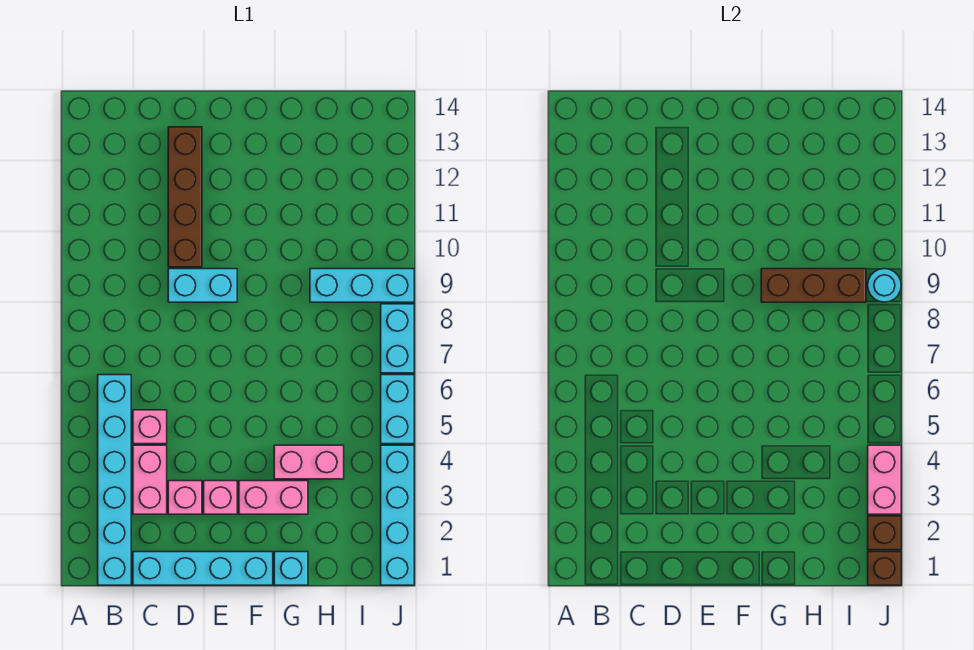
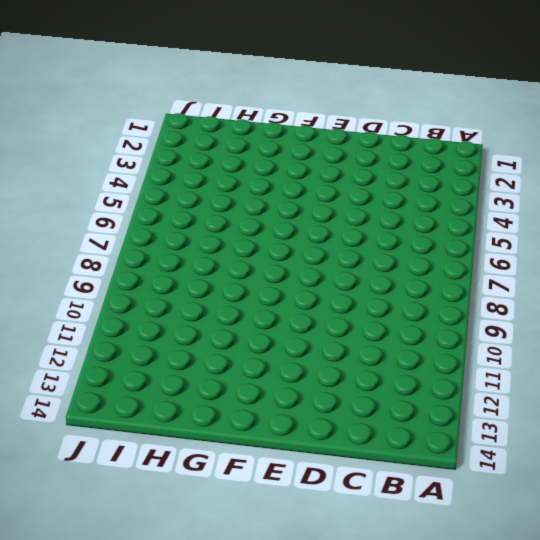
none -> cyan 1x6 brick [98,375,131,585]
none -> cyan 1x4 brick [133,552,273,585]
none -> pink 1x2 brick [133,445,167,514]

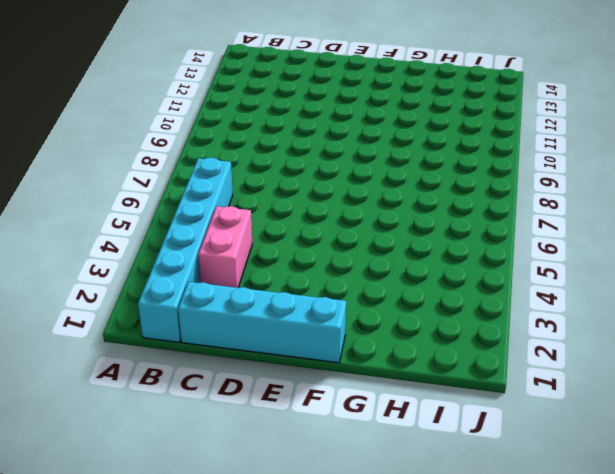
none -> pink 1x1 brick [133,410,167,444]
none -> pink 1x1 brick [168,481,202,514]
none -> cyan 1x2 brick [168,269,237,302]

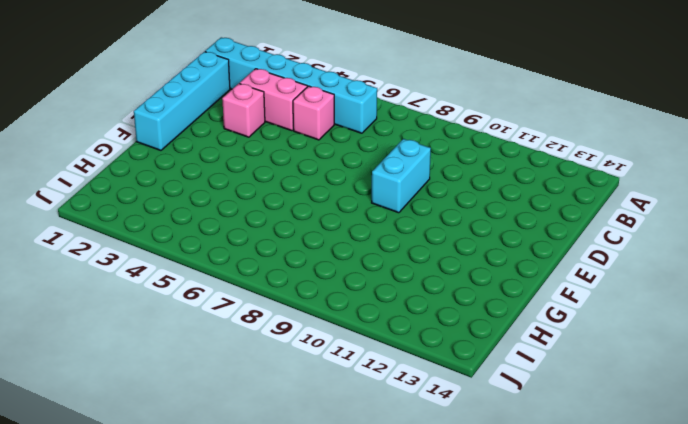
none -> brown 1x4 brick [168,127,202,267]
none -> pink 1x1 brick [204,481,237,514]
none -> pink 1x2 brick [239,481,308,514]

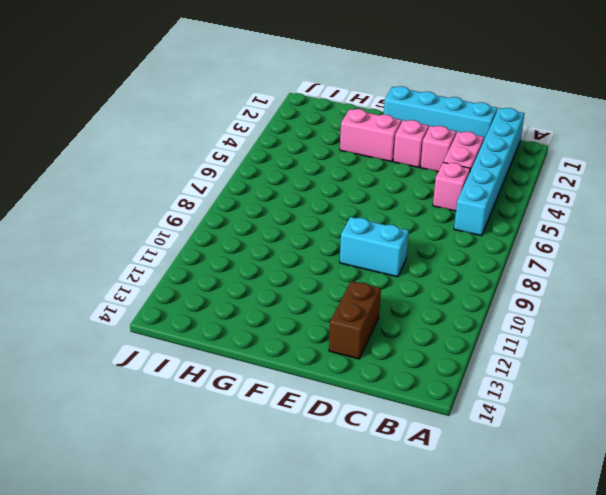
brown 1x2 brick [329,281,381,359] -> brown 1x4 brick [168,127,202,267]
none -> cyan 1x1 brick [274,552,308,585]
none -> pink 1x2 brick [274,445,344,479]
none -> cyan 1x3 brick [310,269,414,302]

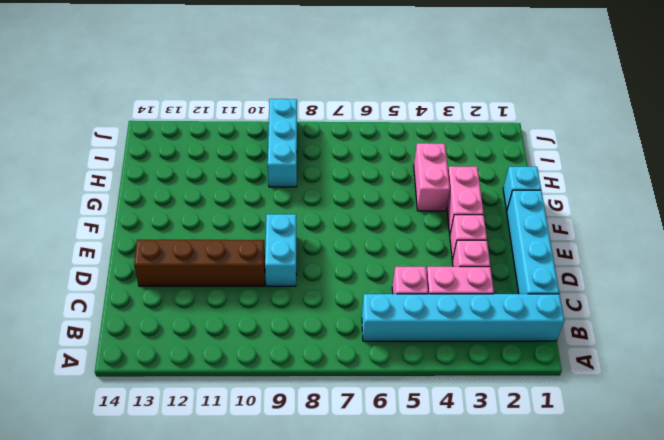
none -> cyan 1x4 brick [381,445,414,585]
none -> cyan 1x2 brick [381,375,414,444]
none -> cyan 1x2 brick [381,304,414,373]

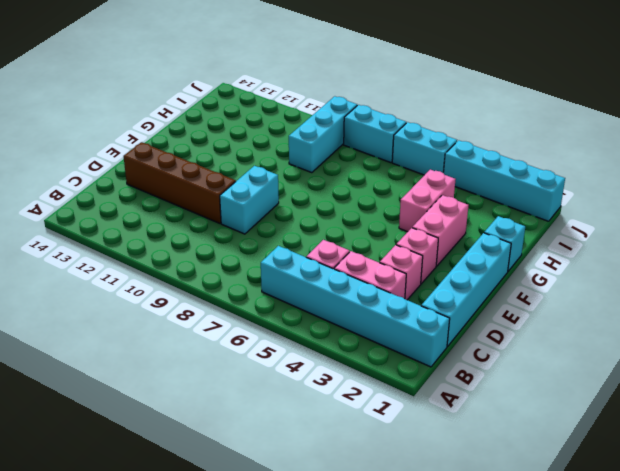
none -> brown 1x3 brick [761,269,866,302]
none -> brown 1x1 brick [868,552,901,585]
none -> brown 1x1 brick [868,516,901,550]

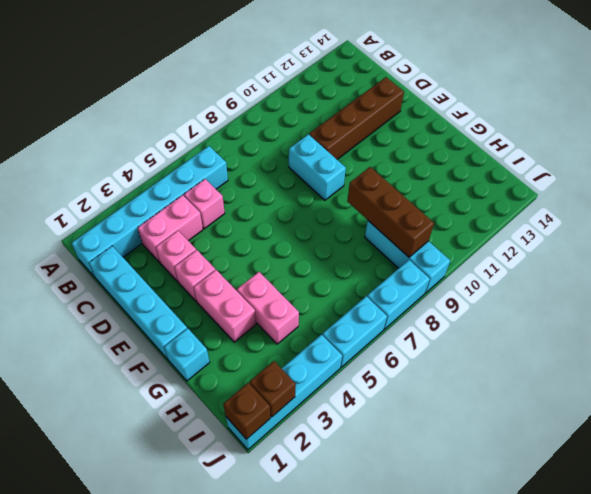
none -> pink 1x2 brick [868,445,901,514]
none -> cyan 1x1 round brick [868,269,901,302]

